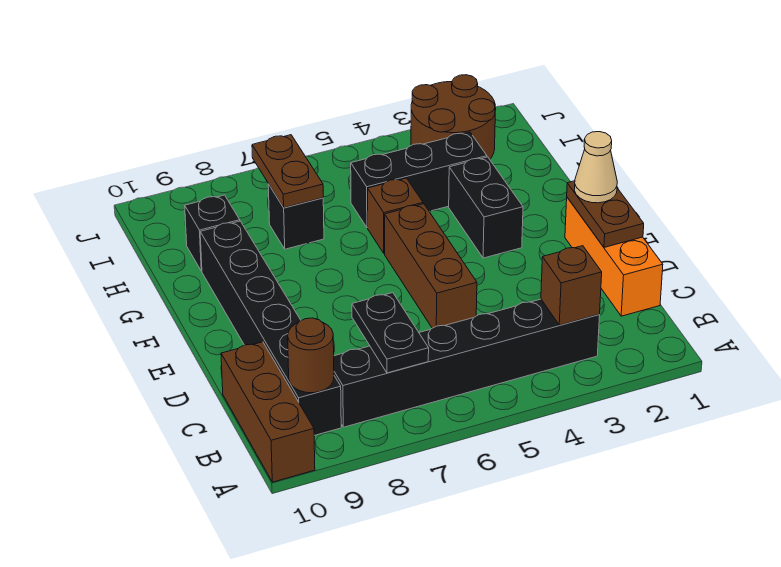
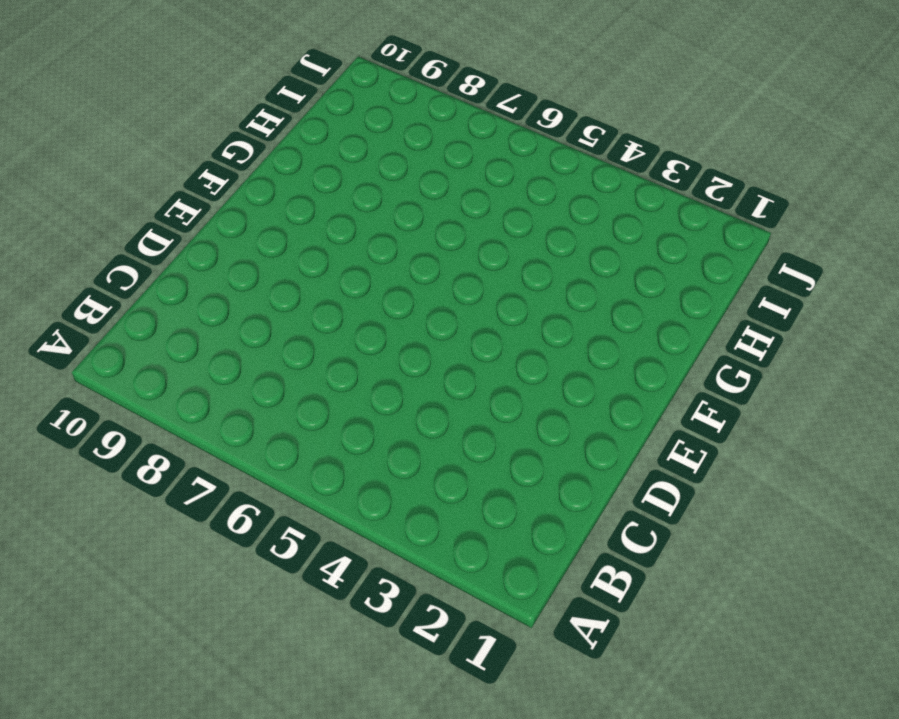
none -> brown 1x3 brick [221,342,315,482]
none -> black 1x6 brick [334,299,600,427]
none -> black 1x6 brick [200,221,341,435]

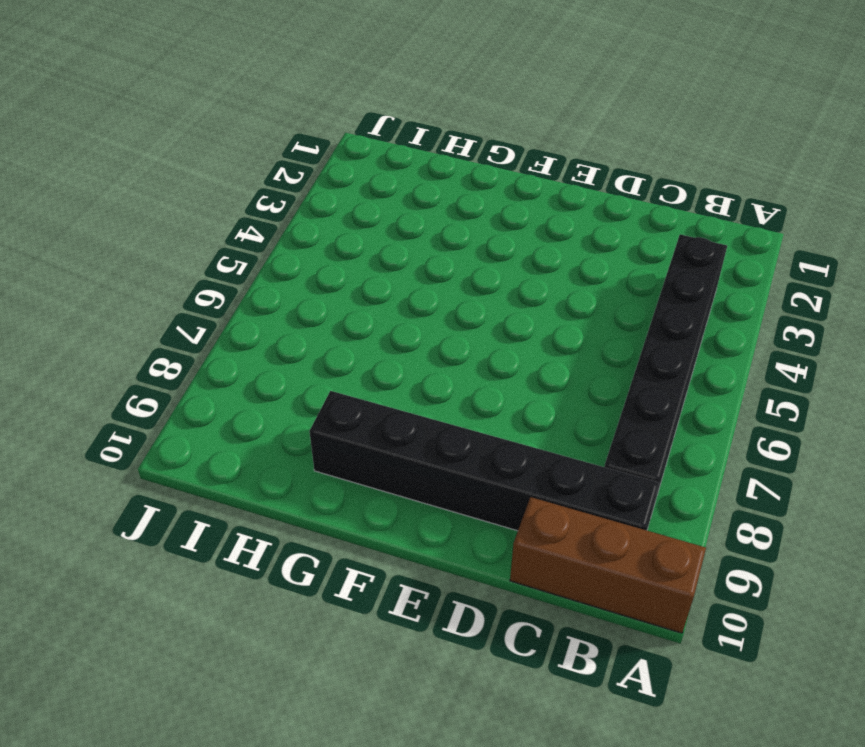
none -> orange 1x3 brick [565,198,663,316]
none -> brown 1x3 brick [385,204,477,328]
none -> black 1x2 brick [449,157,523,258]

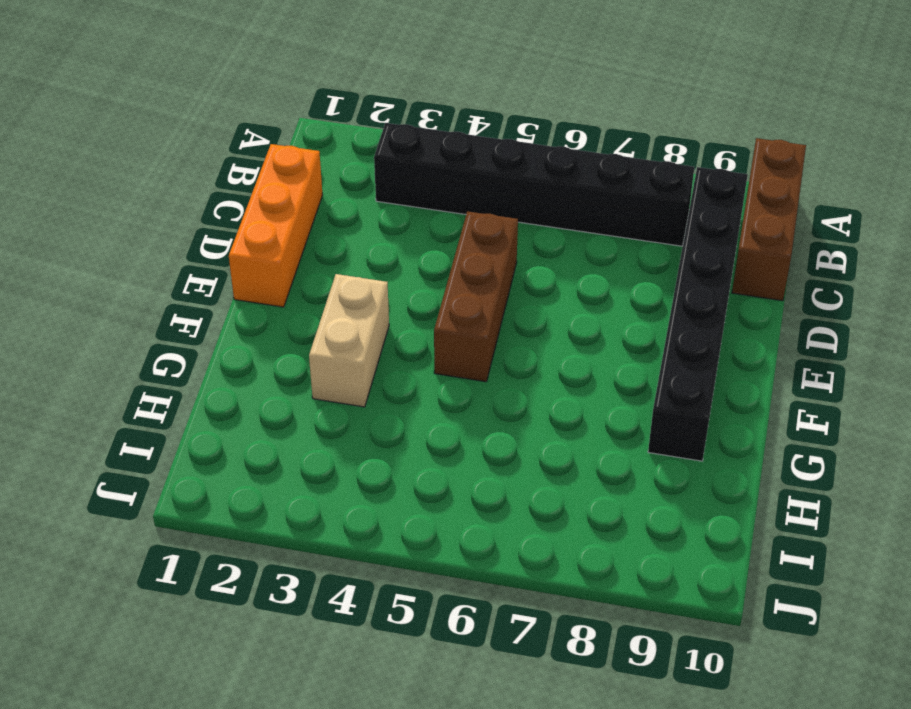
tan 1x2 brick [309,274,389,407] -> black 1x2 brick [449,157,523,258]
none -> brown 1x1 brick [368,178,423,254]
none -> black 1x3 brick [351,132,487,228]
none -> black 1x1 brick [268,184,324,249]

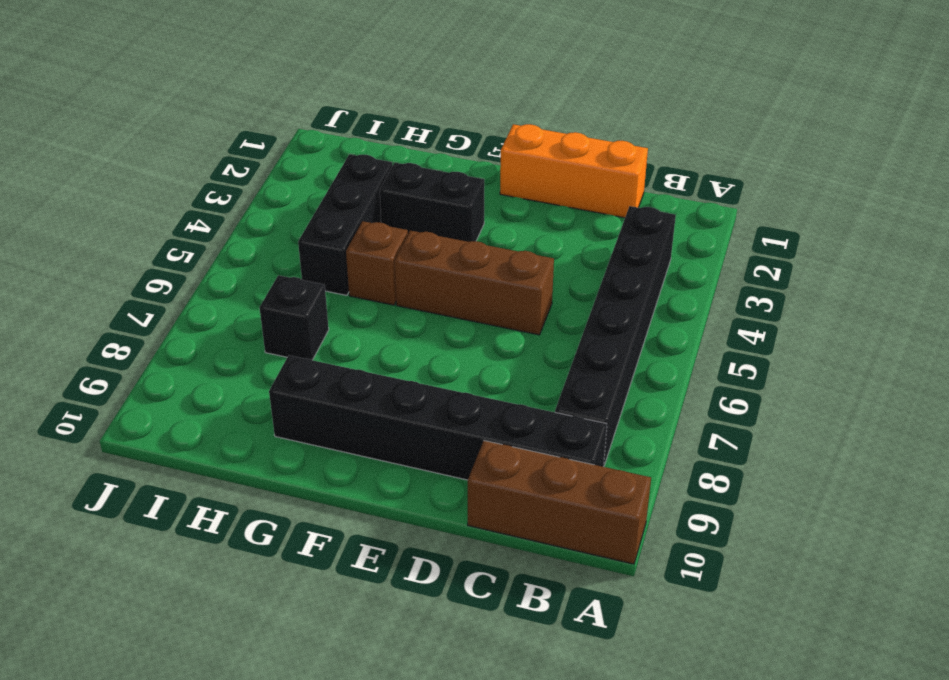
none -> black 1x1 brick [185,195,240,271]
none -> brown 2x2 round brick [411,75,496,159]
none -> brown 1x1 brick [541,246,602,325]

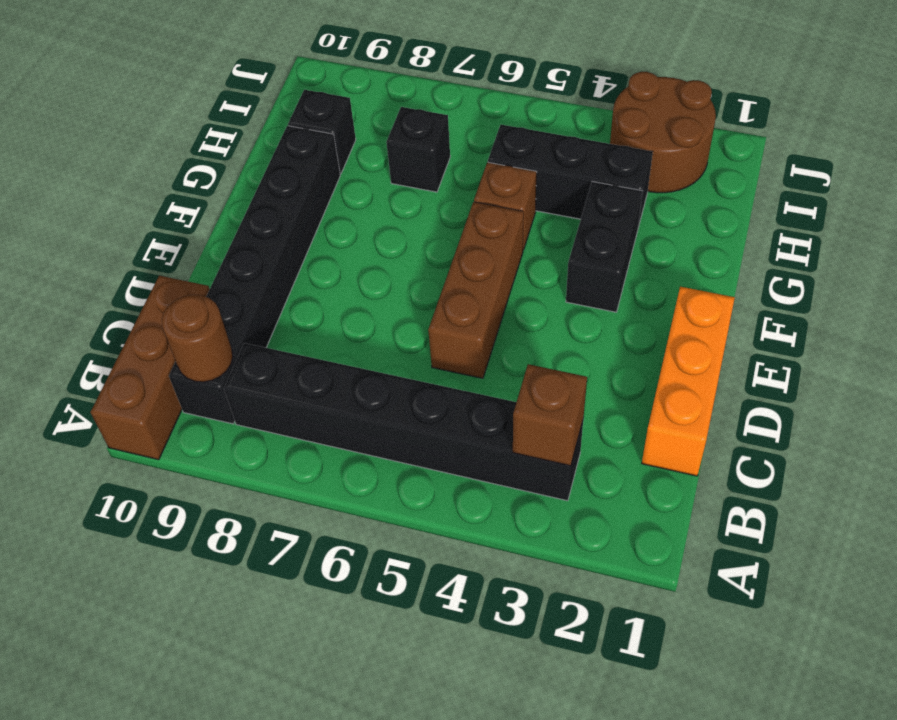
none -> black 1x2 plate [352,293,429,373]
none -> brown 1x2 plate [567,181,644,247]
none -> brown 1x2 plate [252,135,323,208]

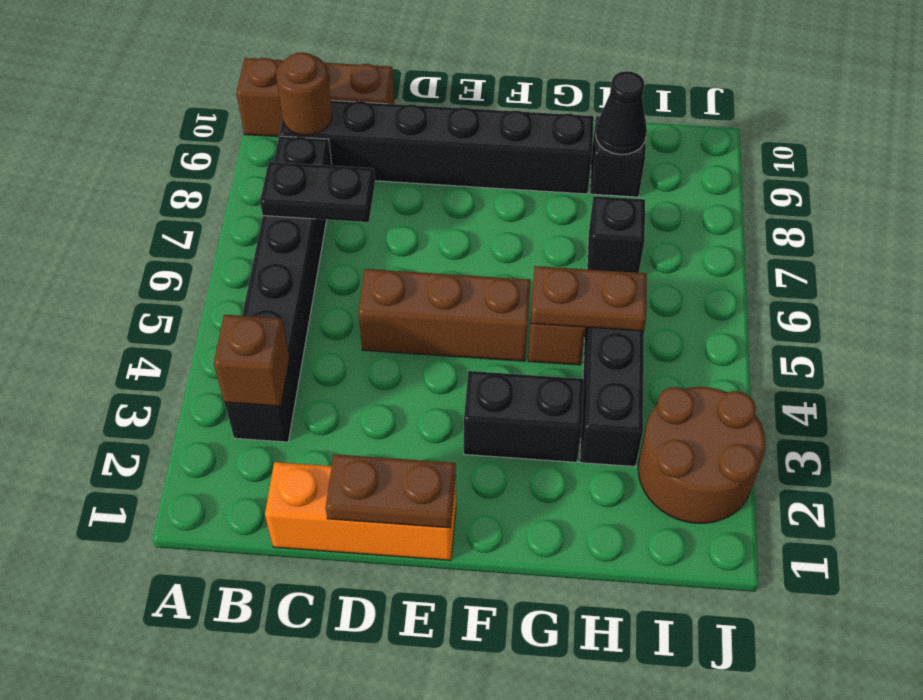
brown 1x2 plate [531,266,647,331] -> brown 1x2 plate moved to [252,135,323,208]
black 1x1 cone [596,71,647,154] -> none
none -> tan 1x1 cone [574,132,617,203]

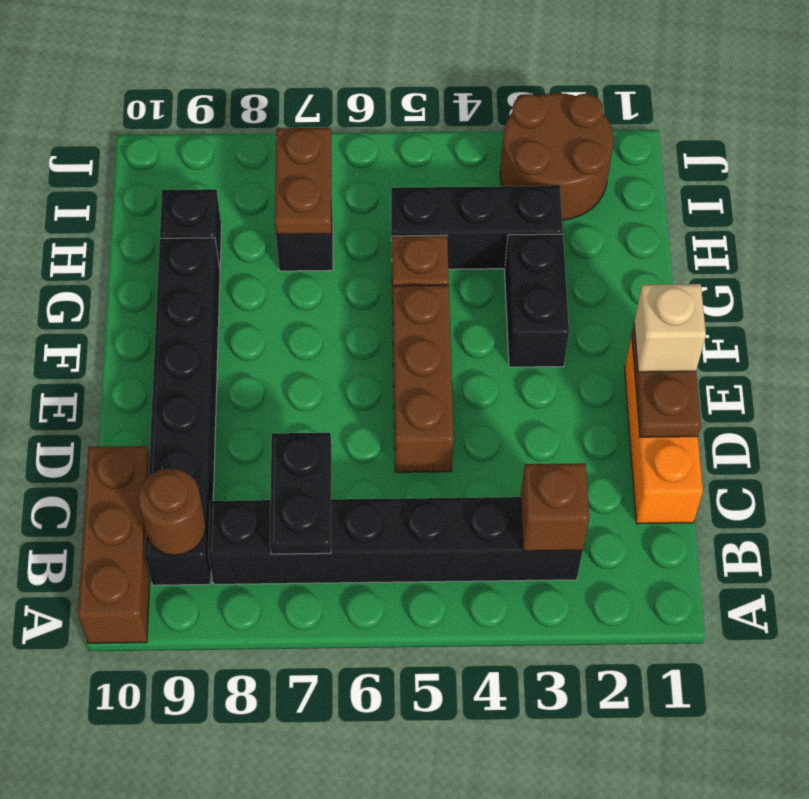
tan 1x1 brick [634,284,706,372] -> tan 1x1 cone [574,132,617,203]

